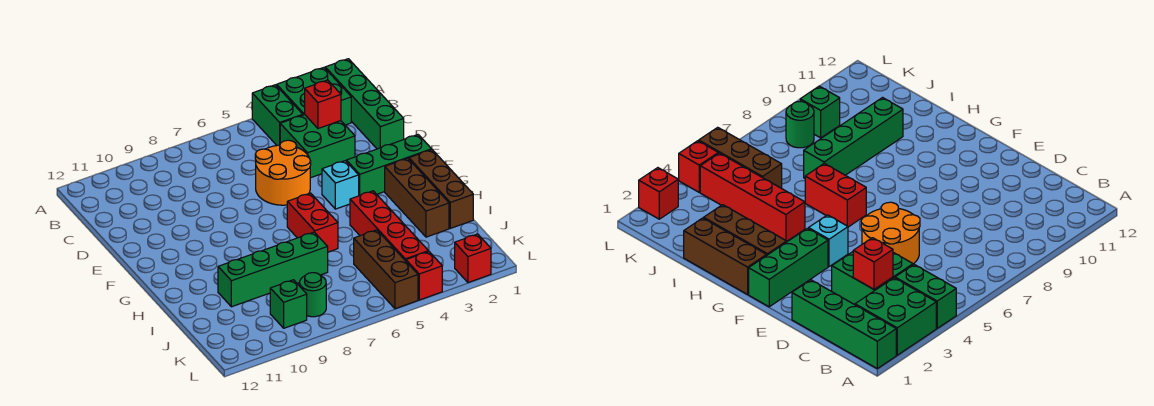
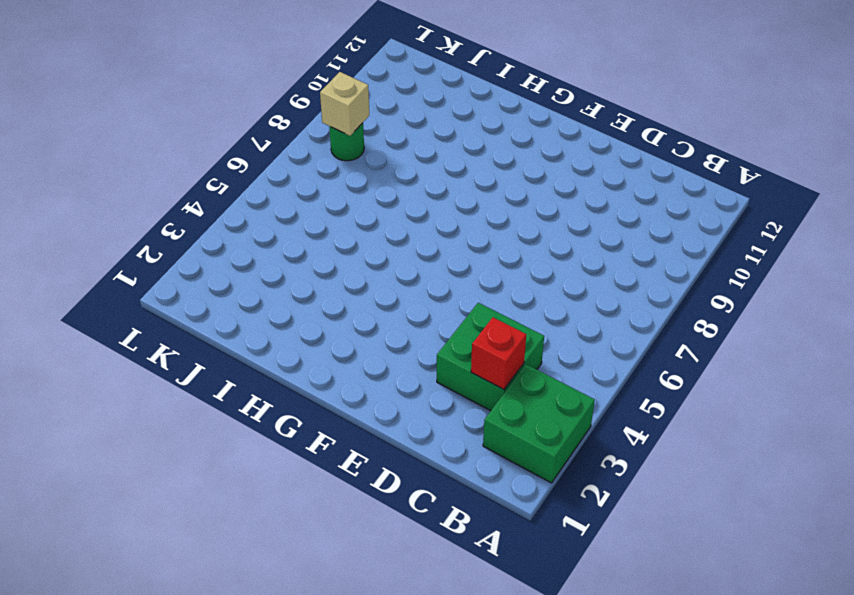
tan 1x1 brick [320,72,369,136] -> none
none -> green 1x4 brick [325,59,404,149]
none -> green 1x2 brick [252,85,303,145]
none -> orange 2x2 round brick [255,140,311,205]

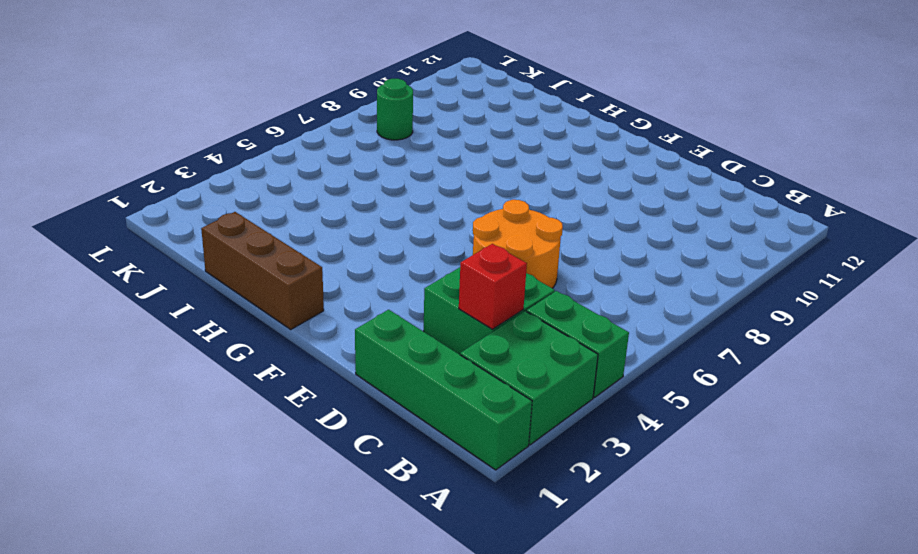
none -> green 1x3 brick [346,135,432,196]
none -> cyan 1x1 brick [322,161,359,209]
none -> brown 1x3 brick [385,158,449,237]

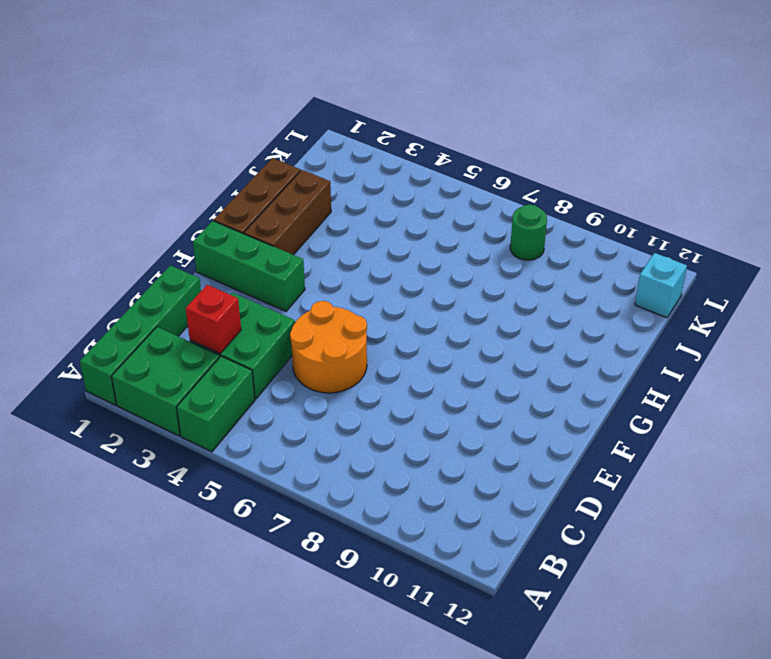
cyan 1x1 brick [635,253,687,318] -> cyan 1x1 brick moved to [322,161,359,209]
none -> red 1x2 brick [287,193,338,252]
none -> red 1x4 brick [350,191,428,261]
none -> green 1x4 brick [218,232,328,307]

